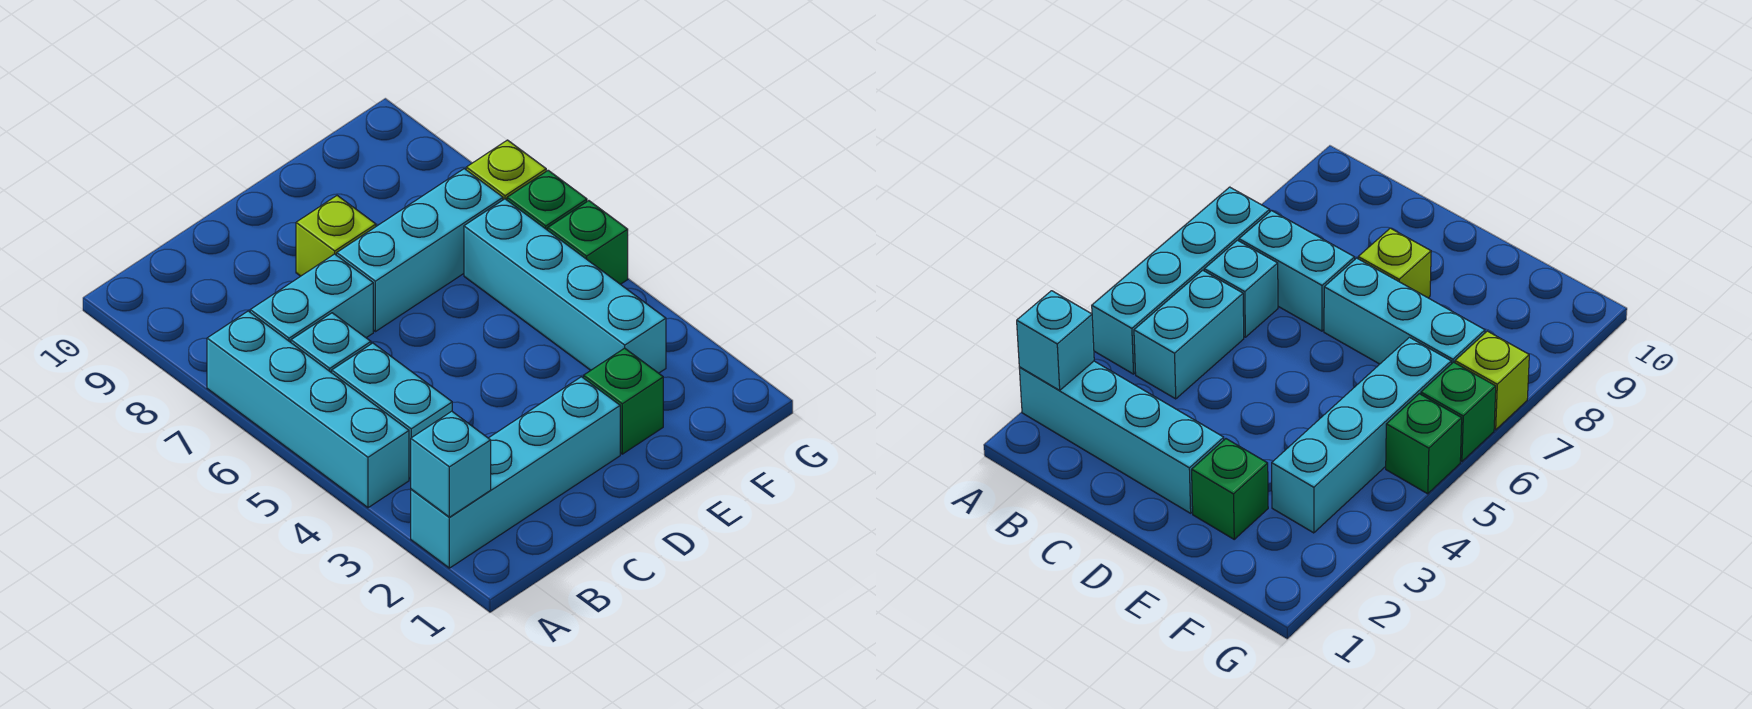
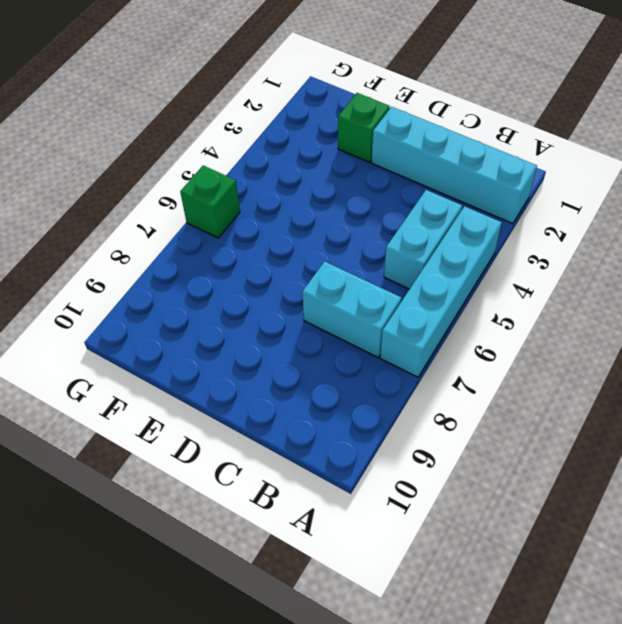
none -> cyan 1x1 brick [291,313,371,373]
none -> cyan 1x3 brick [337,169,503,332]
none -> lime 1x1 brick [296,196,376,276]

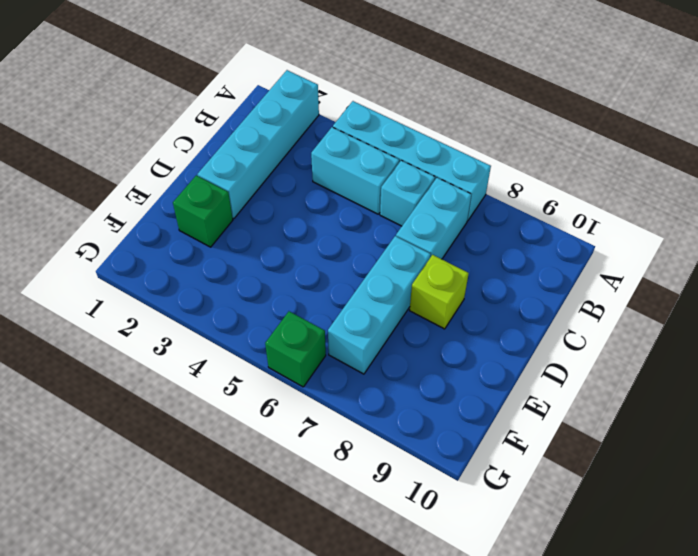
none -> cyan 1x4 brick [464,199,666,373]
none -> green 1x1 brick [548,201,628,284]
none -> lime 1x1 brick [466,140,546,200]

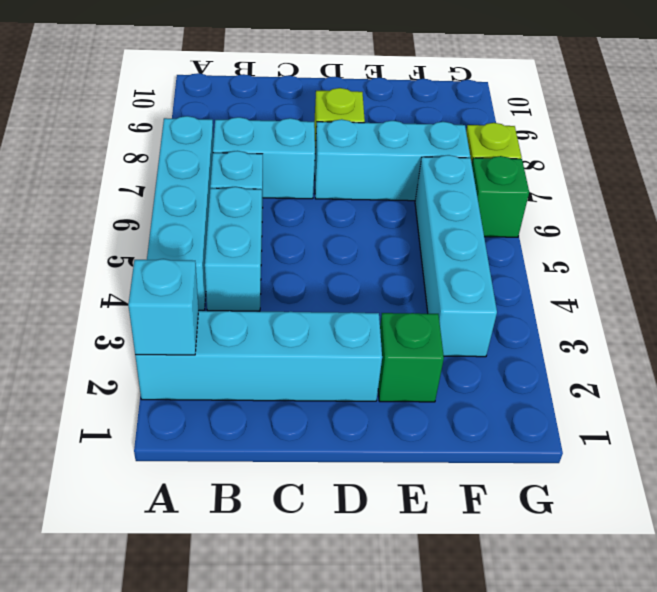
none -> green 1x1 brick [548,201,628,284]

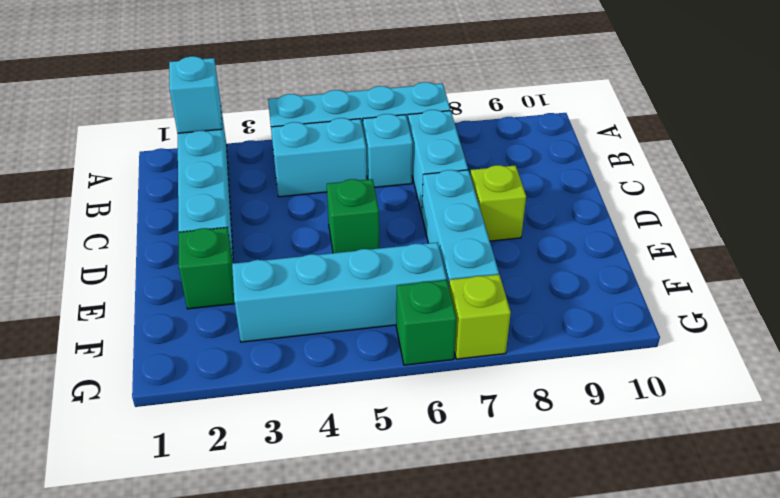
green 1x1 brick [327,179,379,253] -> green 1x1 brick moved to [548,201,628,284]

